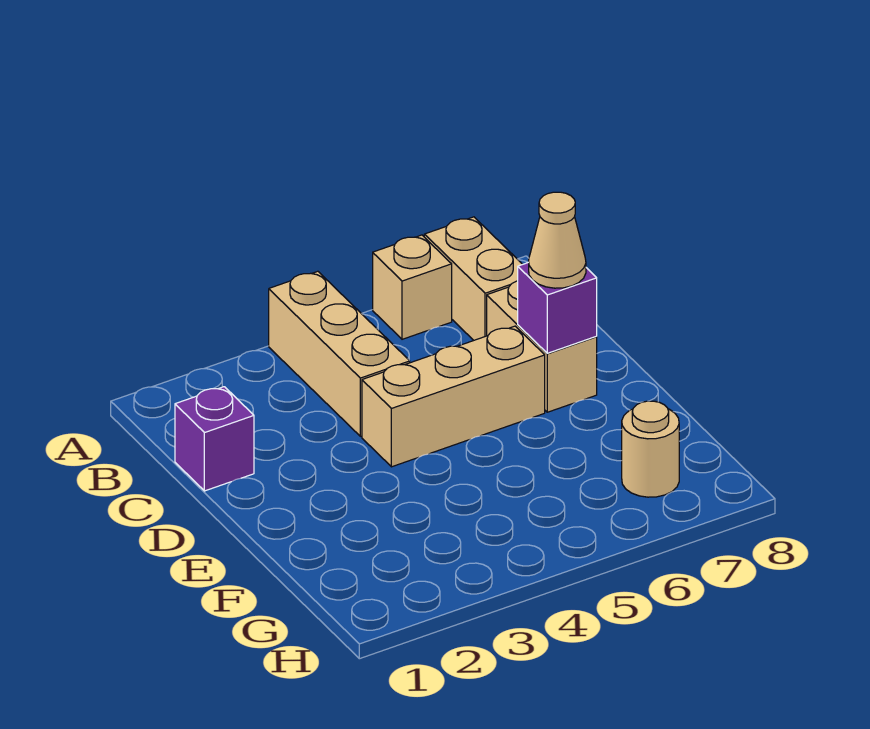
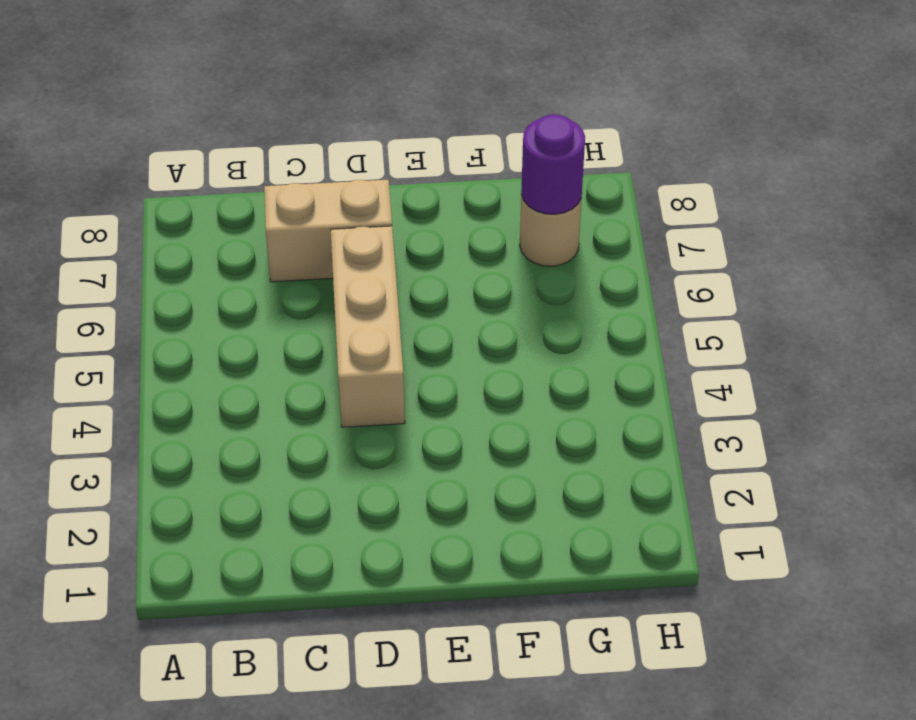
purple 1x1 round brick [521,114,585,214] -> none
none -> tan 1x3 brick [269,271,410,436]
none -> tan 1x1 brick [373,235,452,339]

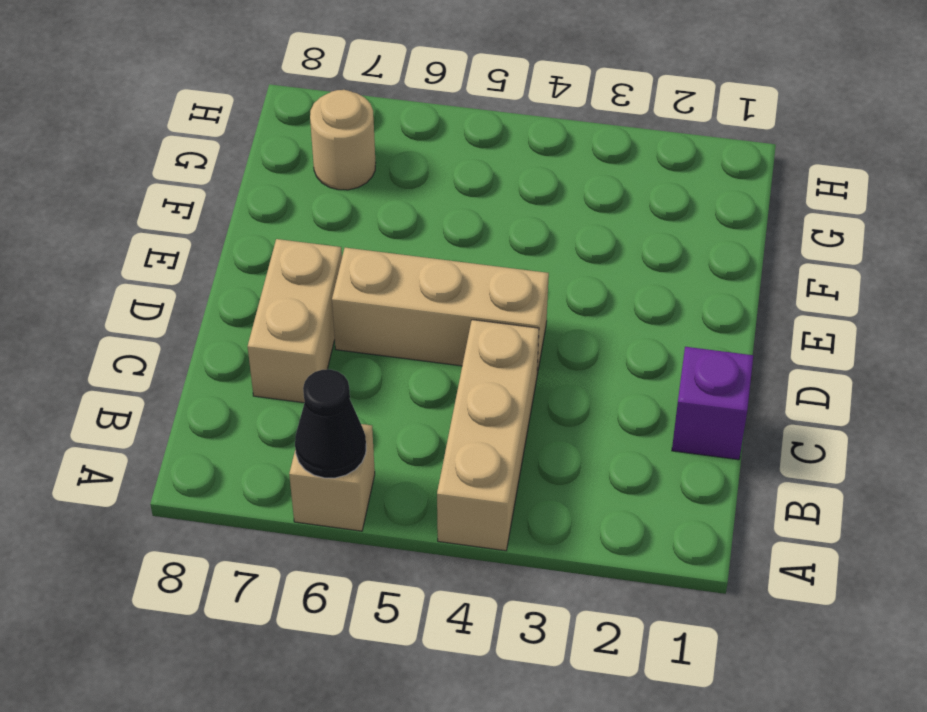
black 1x1 cone [295,369,366,478] -> none
none -> tan 1x2 brick [424,217,522,340]
none -> purple 1x1 brick [518,262,597,353]

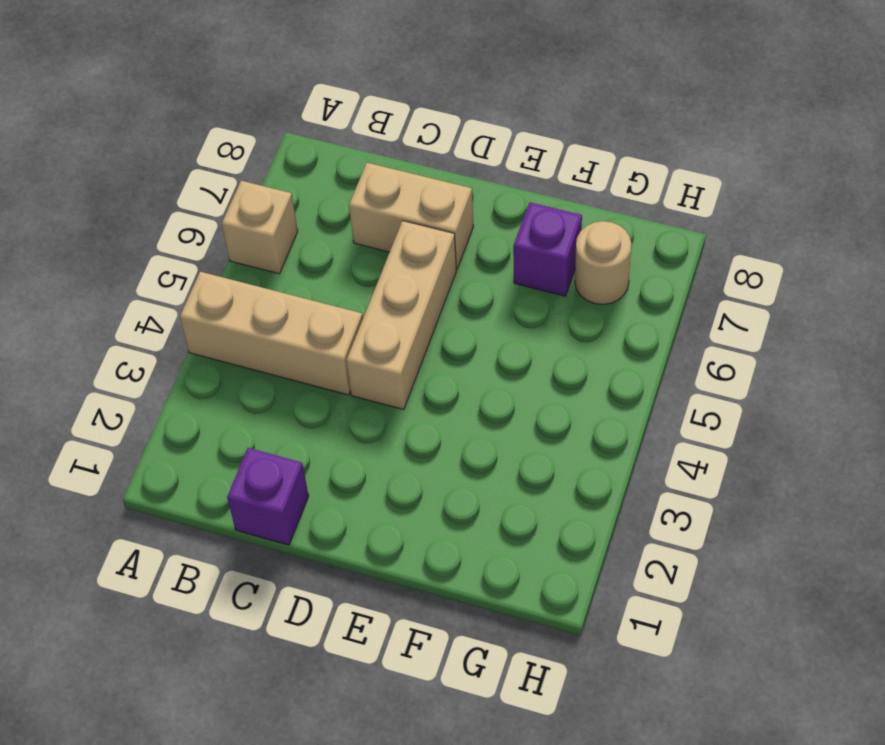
purple 1x1 brick [513,202,582,296] -> purple 1x1 brick moved to [518,262,597,353]
none -> tan 1x2 brick [424,217,522,340]
none -> tan 1x1 cone [529,192,586,288]

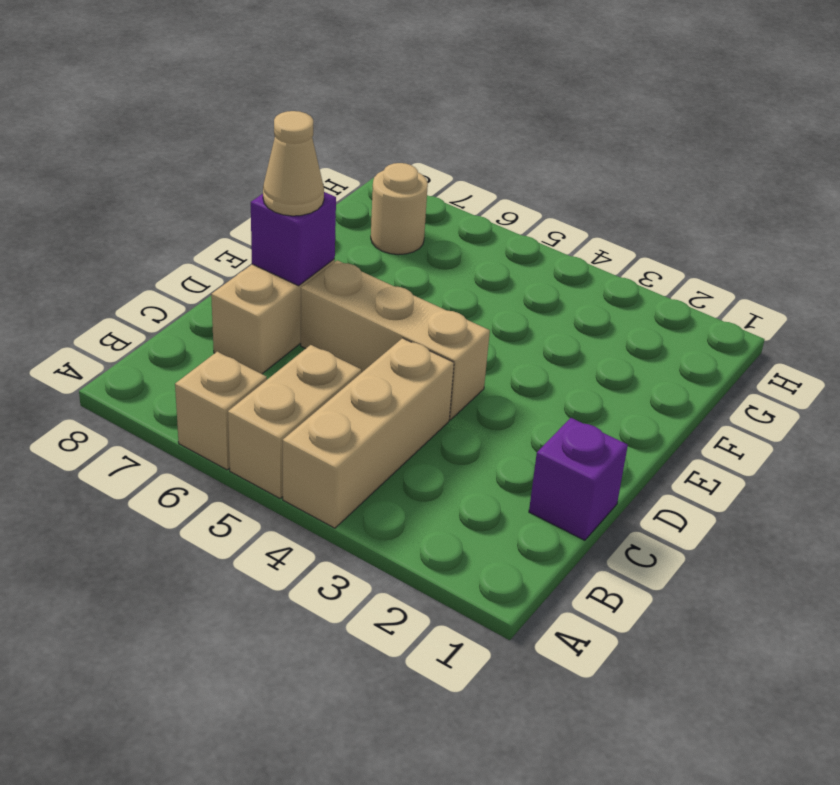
tan 1x2 brick [228,345,361,498] -> tan 1x2 brick moved to [424,217,522,340]

